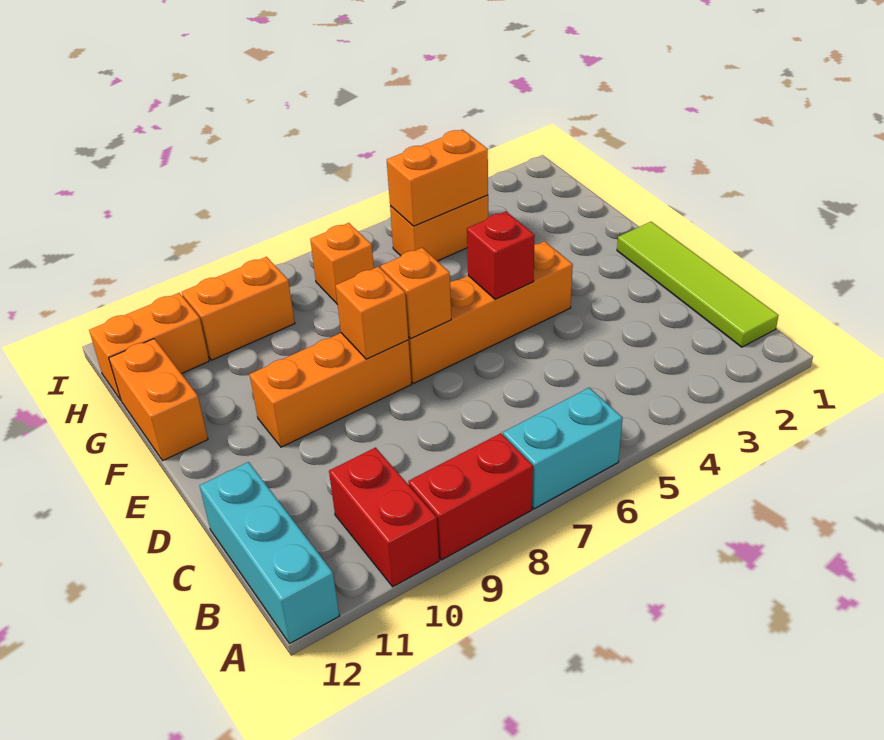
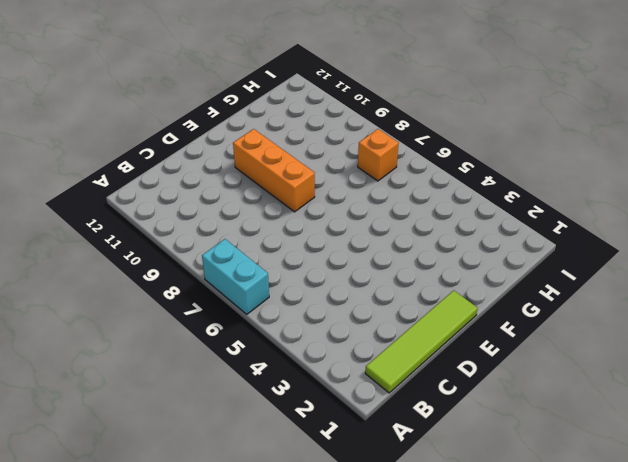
none -> red 1x2 brick [408,433,533,560]
none -> red 1x2 brick [329,448,439,587]
none -> cyan 1x3 brick [200,462,339,644]

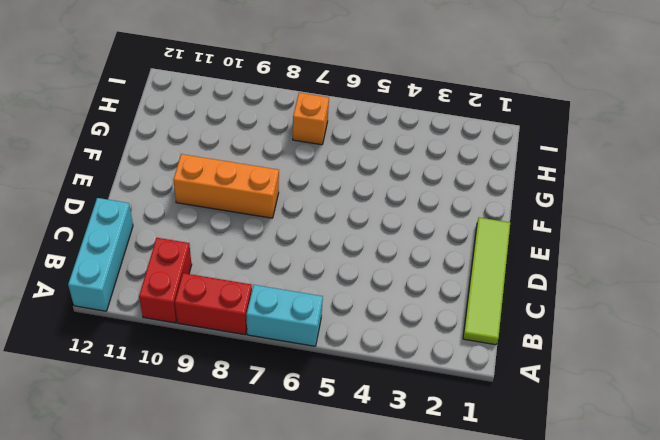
none -> orange 1x4 brick [408,241,573,383]
none -> orange 1x2 brick [109,339,208,461]
none -> orange 1x2 brick [390,195,488,261]

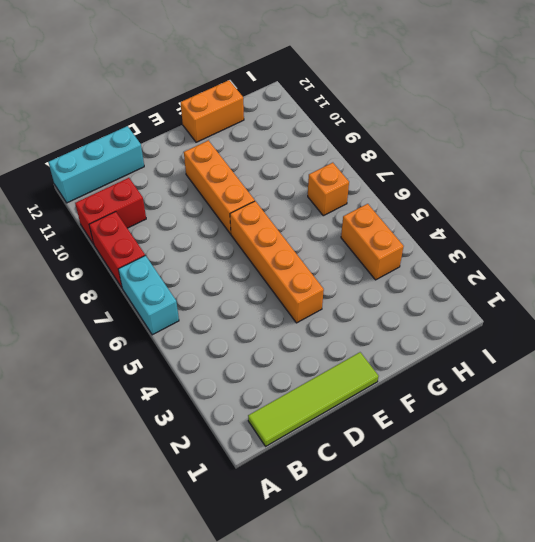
none -> orange 1x2 brick [182,257,295,360]
none -> orange 1x2 brick [89,293,209,400]
none -> red 1x1 brick [467,211,535,299]

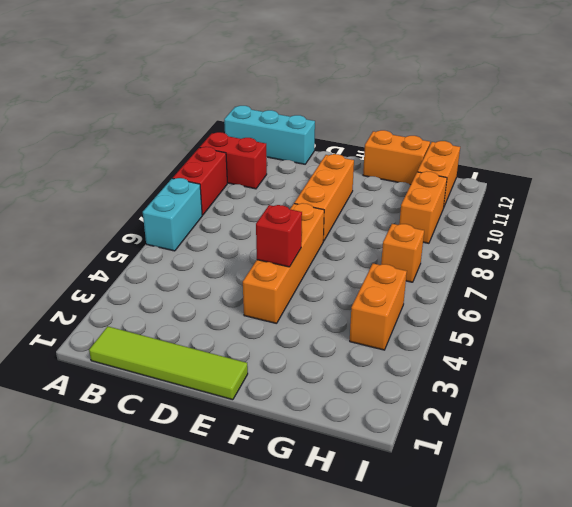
none -> orange 1x1 brick [381,248,451,338]
none -> orange 1x1 brick [335,267,408,359]
none -> orange 1x2 brick [387,130,488,226]

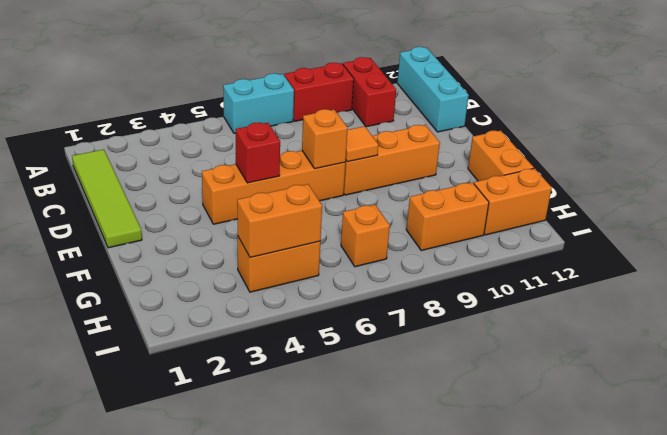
orange 1x1 tile [346,126,378,162] -> orange 1x1 brick [335,267,408,359]

